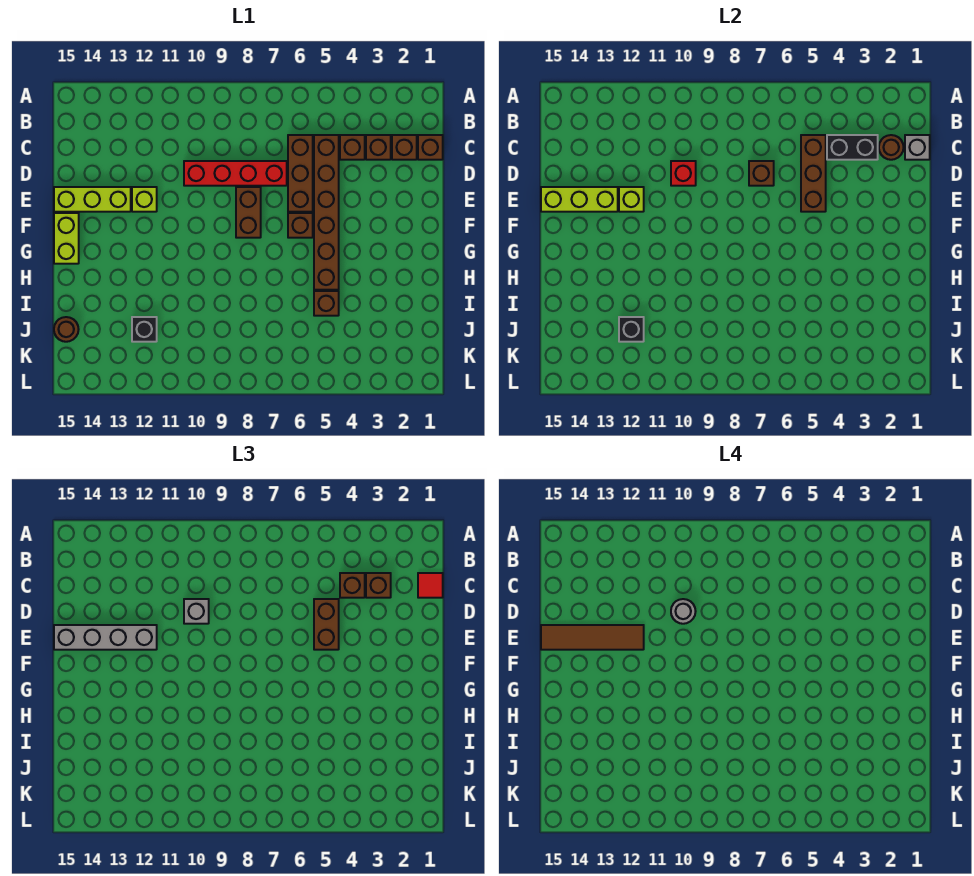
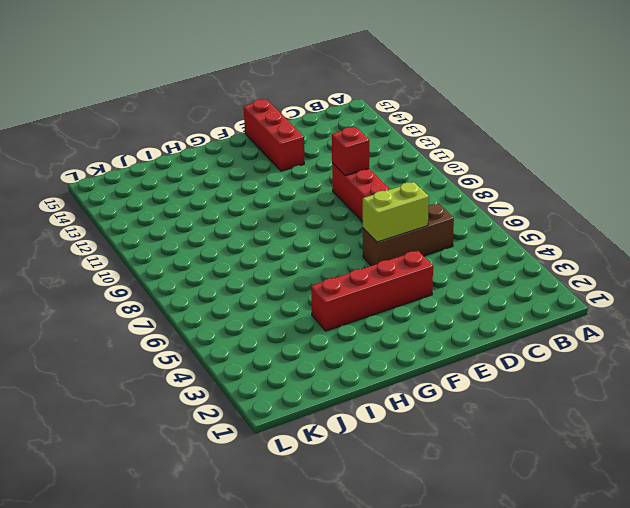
lime 1x2 brick [363,182,429,242] -> lime 1x2 brick moved to [54,213,79,264]
red 1x4 brick [311,251,433,331] -> none
red 1x3 brick [244,99,304,171] -> lime 1x3 brick [54,187,131,212]
none -> brown 1x1 brick [418,135,443,160]
none -> brown 1x1 brick [392,135,417,160]
none -> brown 1x1 brick [366,135,391,160]
none -> brown 1x1 brick [340,135,365,160]

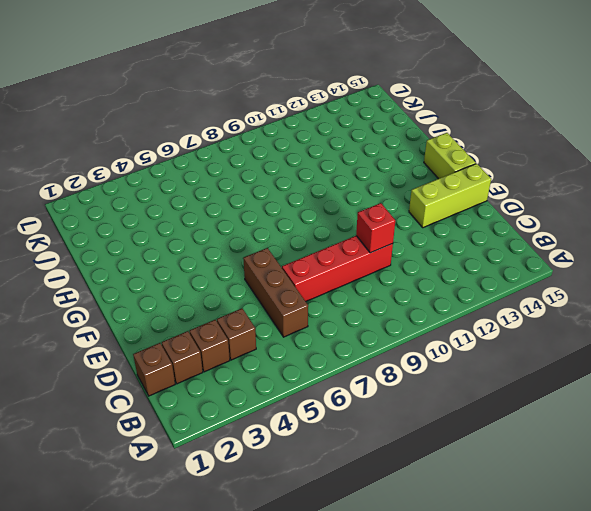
none -> brown 1x6 brick [314,135,339,290]
none -> brown 1x2 brick [236,187,261,238]
none -> lime 1x1 brick [132,187,157,212]
none -> brown 1x1 brick [288,213,313,238]

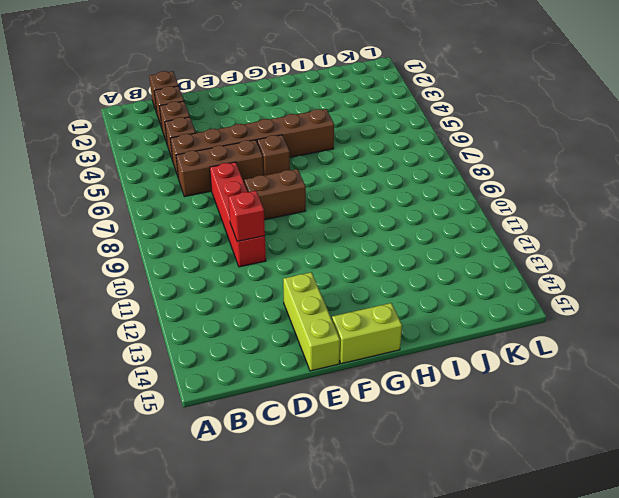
none -> lime 1x1 brick [132,187,157,212]
none -> brown 1x1 brick [314,291,339,316]
none -> black 1x1 brick [132,317,157,342]
none -> brown 1x1 round brick [54,317,79,342]

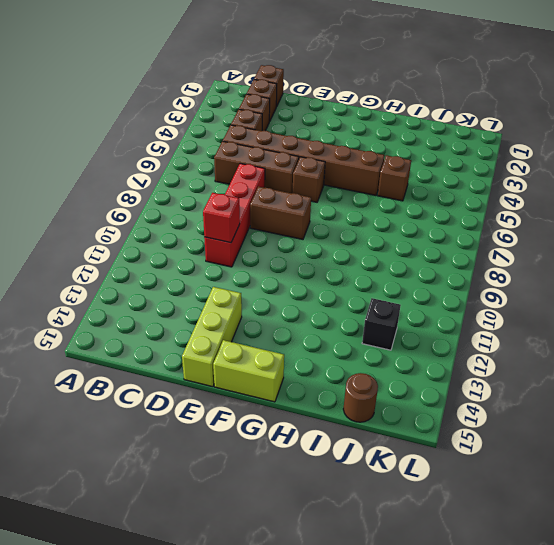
none -> lime 1x1 brick [132,187,157,212]
none -> grey 1x1 brick [905,135,930,160]
none -> brown 1x1 round brick [879,135,904,160]
none -> black 1x2 brick [827,135,878,160]

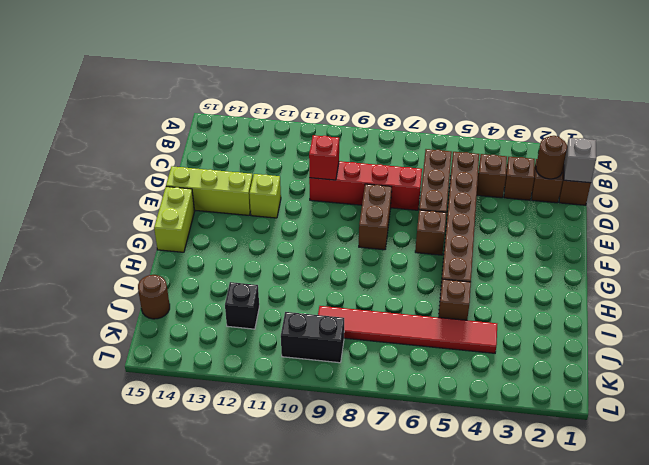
red 1x6 tile [318,306,497,353] -> none
black 1x2 brick [281,312,344,363] -> black 1x2 brick moved to [827,135,878,160]
none -> brown 1x3 brick [801,135,826,212]
none -> brown 1x1 brick [749,161,774,186]
none -> lime 1x1 brick [619,187,644,212]
none -> lime 1x3 brick [541,187,618,212]

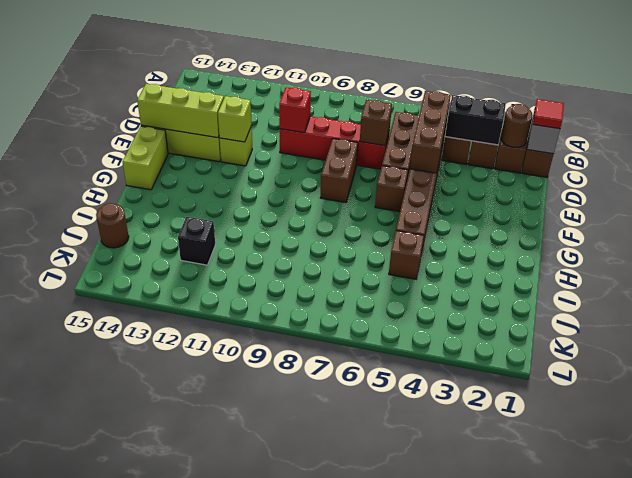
none -> black 1x1 brick [619,317,644,342]
none -> brown 1x1 brick [366,573,391,598]
none -> brown 1x1 brick [340,573,365,598]
none -> brown 1x2 brick [314,599,339,650]

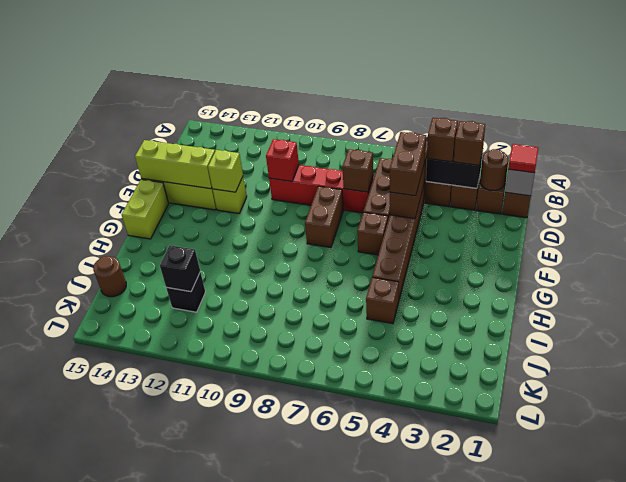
none -> grey 1x1 brick [184,599,209,624]
none -> grey 1x4 brick [54,625,157,650]
none -> grey 1x1 round brick [671,599,696,624]
none -> brown 1x4 tile [541,625,644,650]

